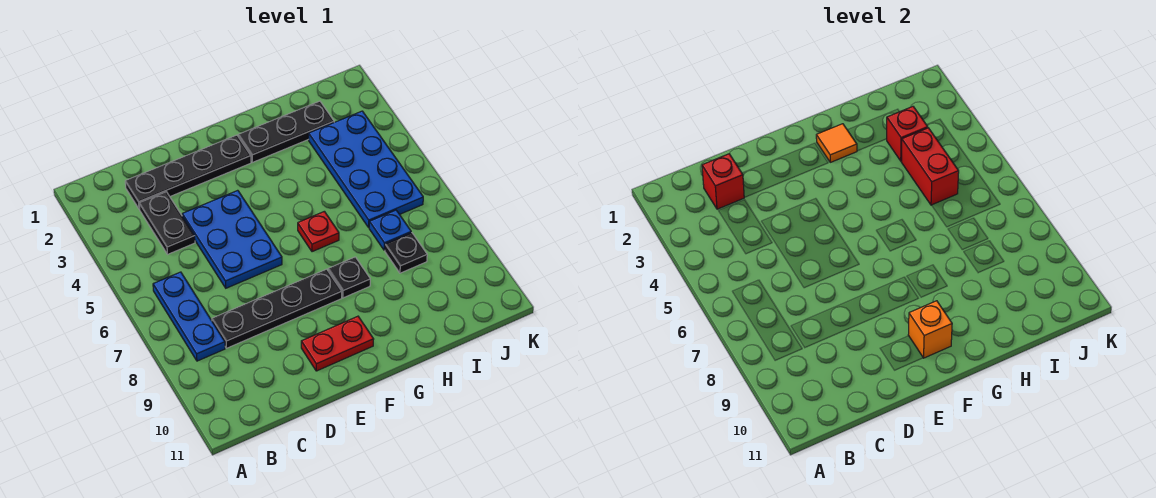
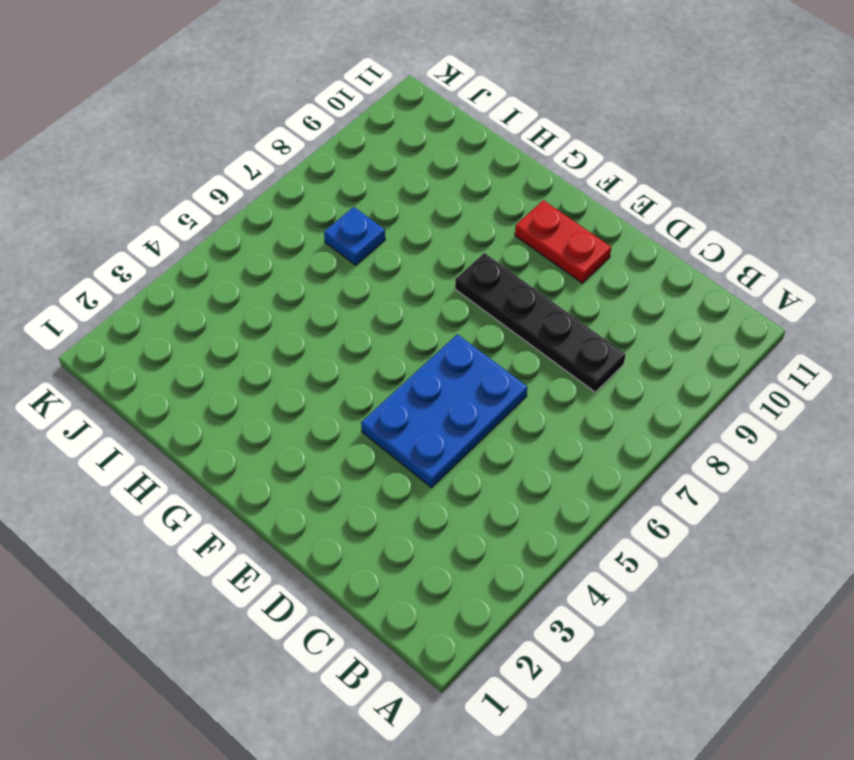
none -> blue 1x3 plate [153,272,225,361]
none -> black 1x4 plate [125,135,251,209]
none -> black 1x2 plate [139,192,195,254]

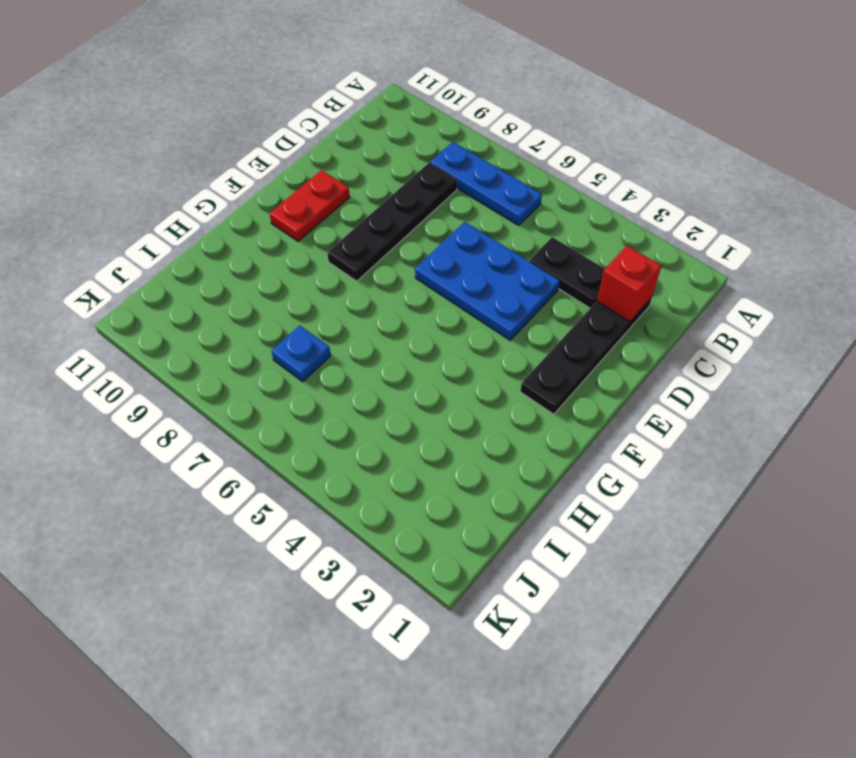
none -> black 1x3 plate [238,101,334,162]
none -> red 1x1 plate [298,211,339,252]
none -> black 1x1 plate [328,257,370,298]

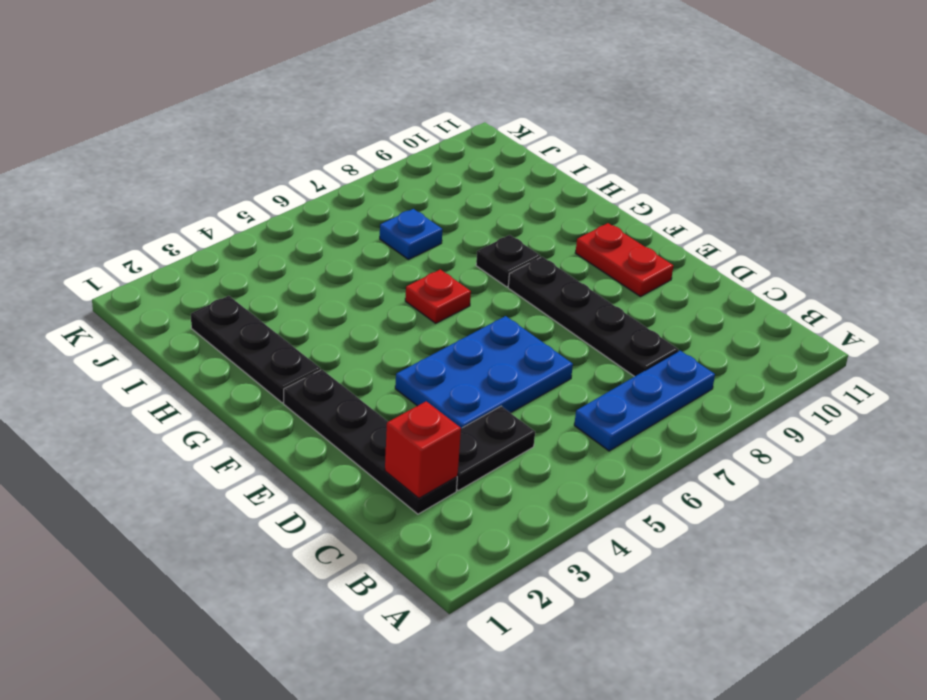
none -> blue 2x4 plate [309,111,423,227]
none -> black 1x1 plate [385,233,427,273]
none -> orange 1x1 brick [908,301,952,358]

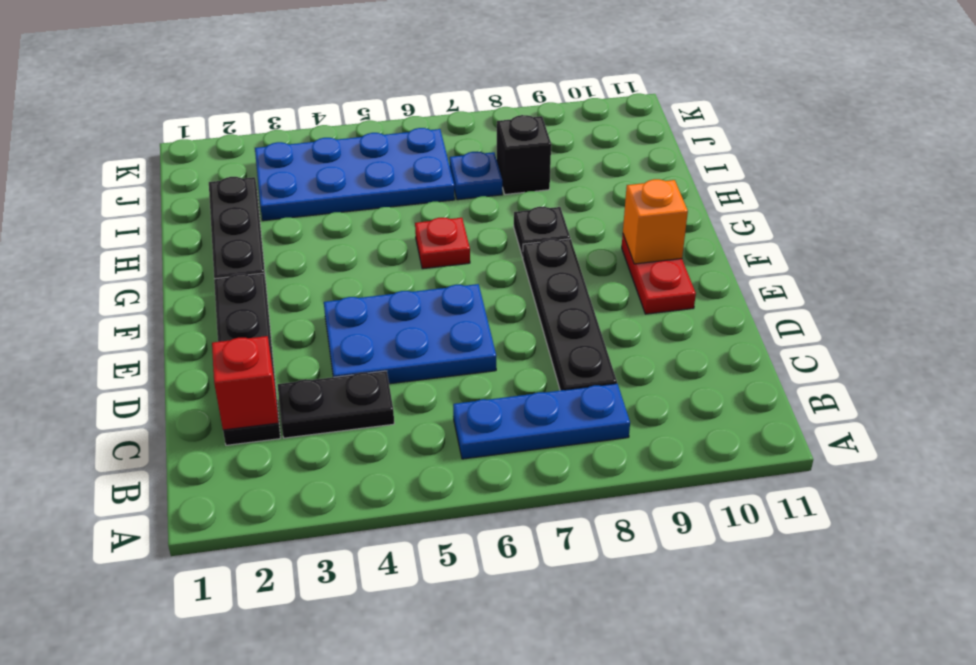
black 1x1 brick [497,115,551,195] -> black 1x1 plate [385,233,427,273]
none -> orange 1x1 tile [816,124,857,162]
none -> red 1x1 brick [887,106,928,161]
none -> red 1x2 brick [901,128,959,205]

